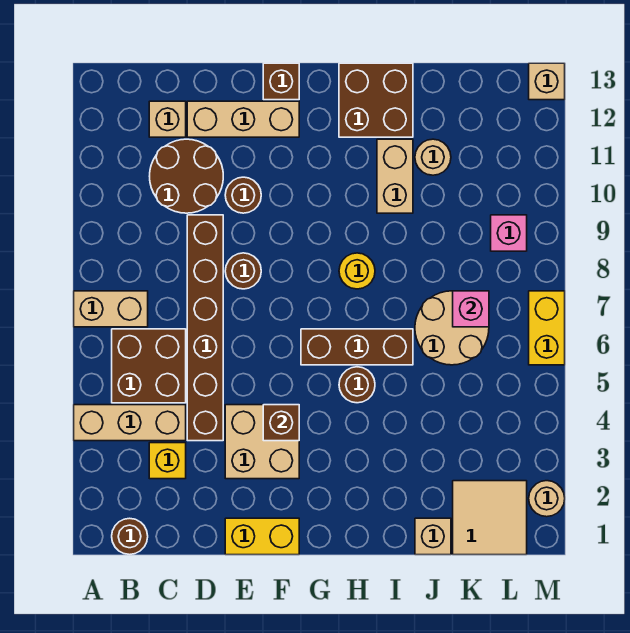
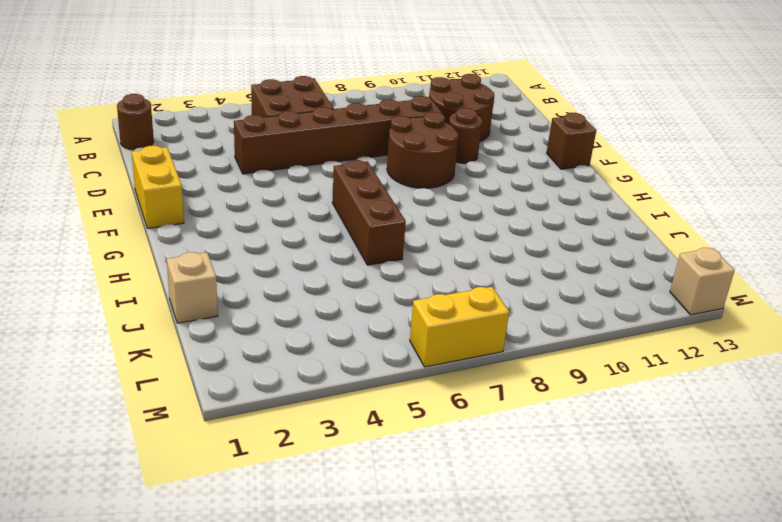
brown 2x2 round brick [387,112,458,188] -> brown 1x1 round brick [225,253,261,289]
none -> tan 1x3 brick [74,405,186,441]
none -> tan 1x2 brick [74,291,148,327]
none -> yellow 1x1 brick [149,443,186,479]

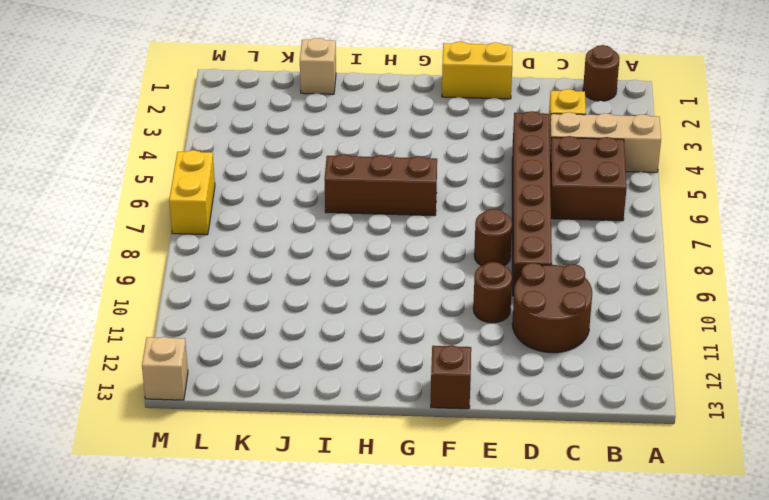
none -> tan 1x2 brick [74,291,148,327]
none -> tan 1x1 brick [149,101,186,137]
none -> tan 1x3 brick [187,101,299,137]

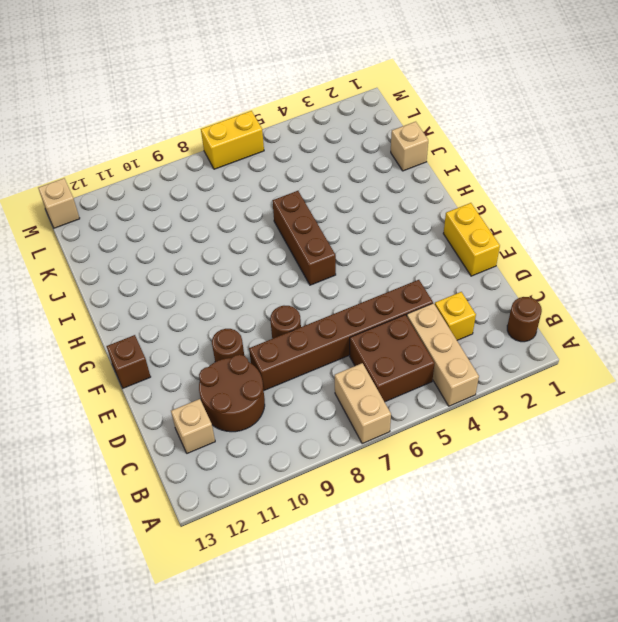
none -> tan 1x3 brick [187,101,299,137]
none -> tan 2x2 brick [225,405,299,479]
none -> brown 1x1 round brick [339,367,375,403]

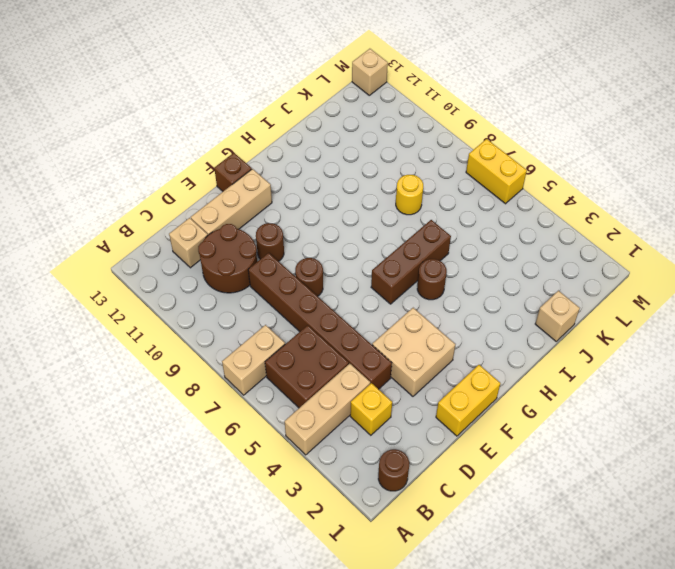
yellow 1x1 round brick [396,175,423,215] -> yellow 1x1 round brick moved to [339,253,375,289]
none -> brown 2x2 brick [339,63,413,137]
none -> tan 1x2 brick [377,139,413,213]
none -> tan 2x2 round brick [415,291,489,365]

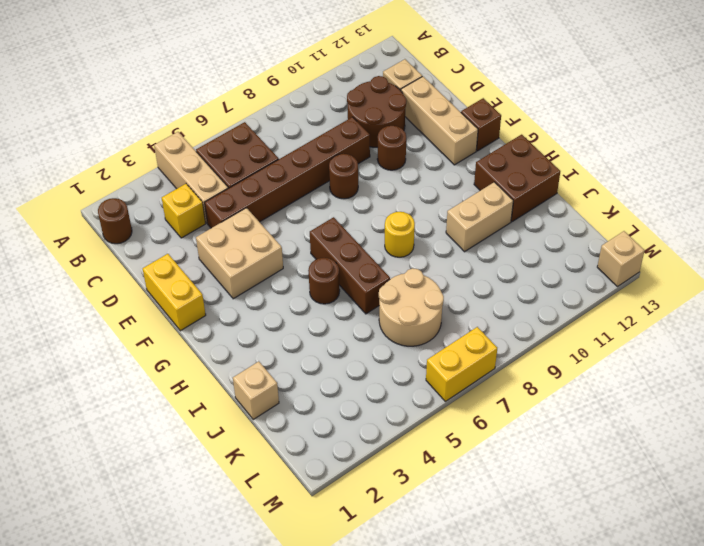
none -> tan 1x2 brick [74,291,148,327]
none -> tan 1x1 round brick [415,139,451,175]
none -> tan 2x2 tile [453,481,527,555]

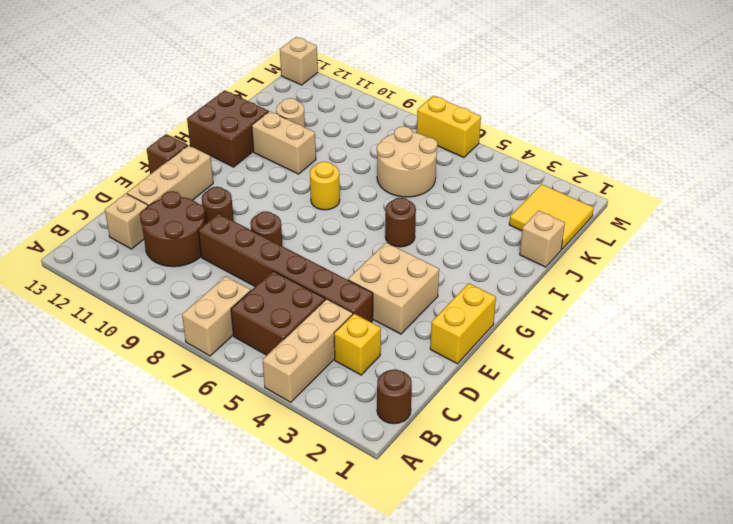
yellow 2x2 tile [509,184,594,249] -> tan 2x2 tile [453,481,527,555]
none -> brown 1x3 brick [301,329,413,365]
none -> pink 1x1 brick [491,215,527,251]
none -> tan 1x1 round brick [529,481,565,517]

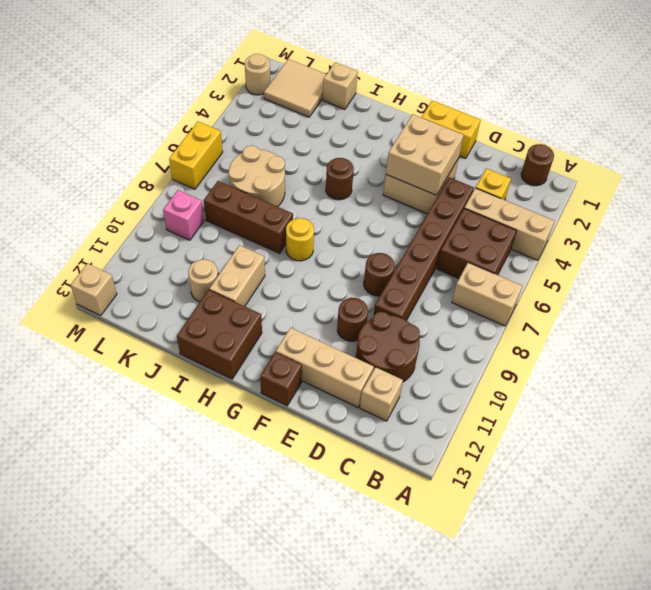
tan 2x2 brick [386,114,464,195] -> brown 1x1 brick [263,405,299,441]
brown 1x3 brick [204,181,293,253] -> brown 1x3 brick moved to [301,329,413,365]
none -> pink 1x1 brick [453,291,489,327]

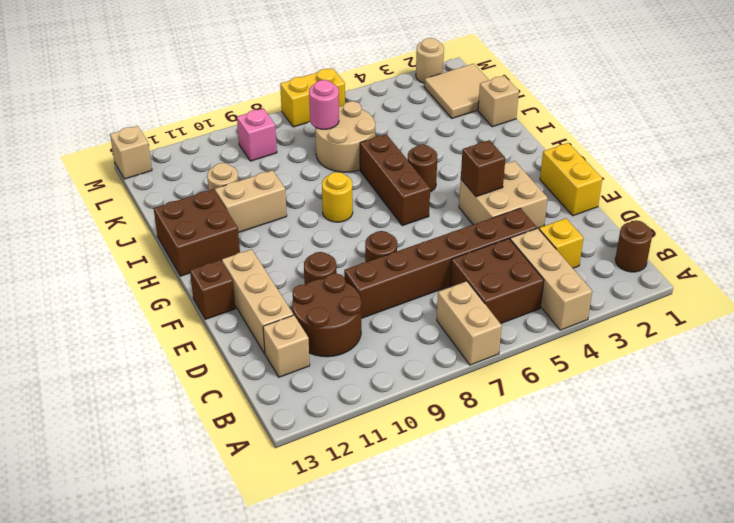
pink 1x1 round brick [309,80,339,129] -> pink 1x1 brick [453,291,489,327]

